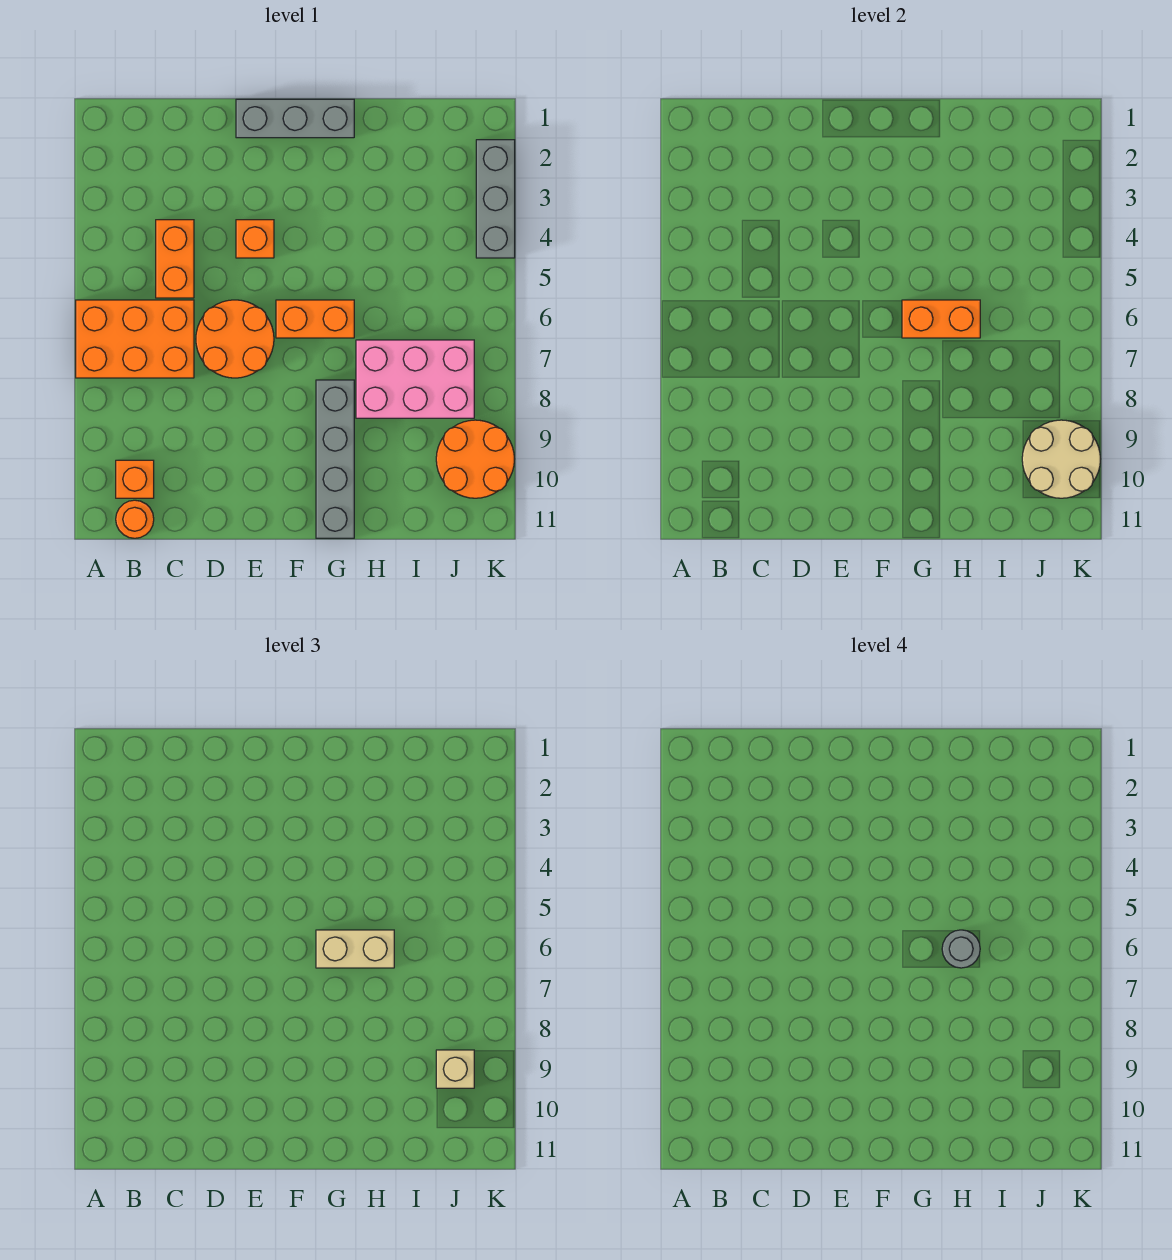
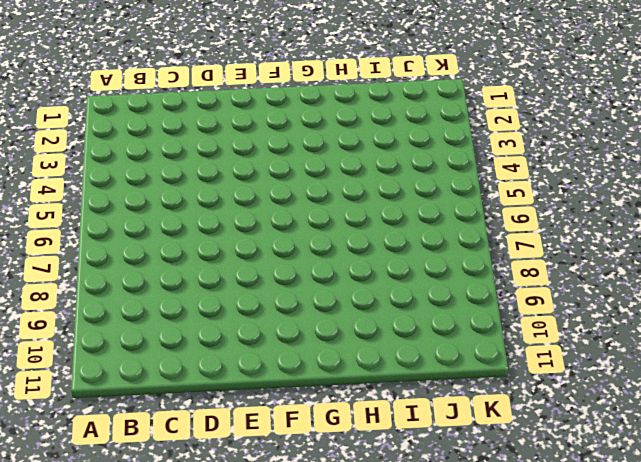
none -> orange 2x3 brick [76,300,194,378]
none -> orange 1x1 brick [116,460,154,498]
none -> orange 1x1 round brick [116,500,154,538]

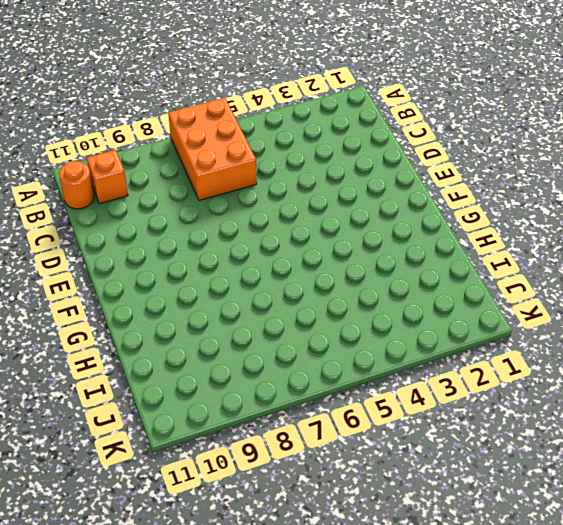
none -> orange 1x2 brick [156,220,194,298]
none -> orange 2x2 round brick [196,300,274,378]
none -> grey 1x3 brick [236,99,354,138]

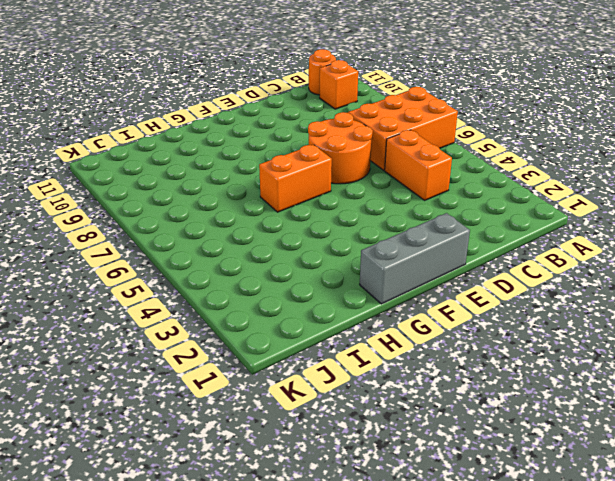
none -> orange 1x1 brick [236,220,274,258]
none -> grey 1x4 brick [316,380,354,538]
none -> pink 2x3 brick [356,340,474,418]

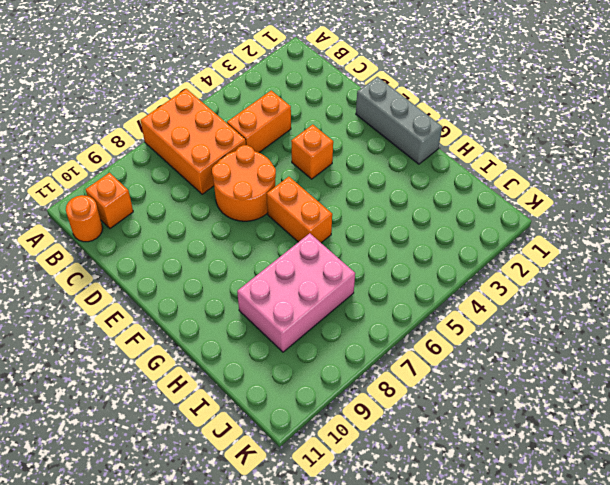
pink 2x3 brick [237,233,355,352] -> pink 2x3 brick turned to [356,340,474,418]
none -> grey 1x4 brick [316,380,354,538]
none -> orange 2x2 round brick [436,420,514,498]
none -> grey 1x3 brick [476,140,515,258]

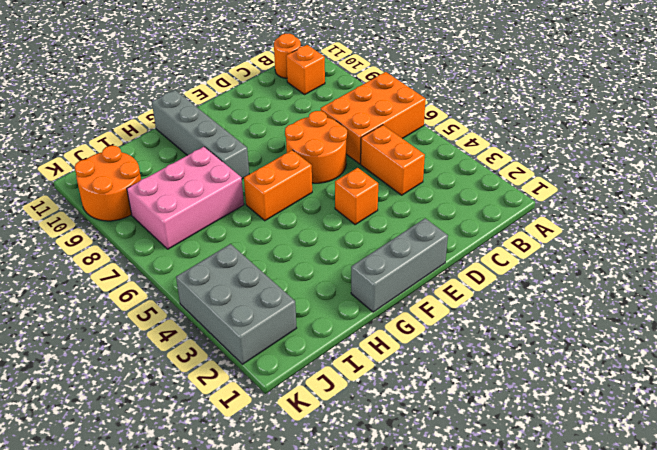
grey 2x3 brick [176,244,296,364] -> grey 1x3 brick [476,140,515,258]
none -> orange 1x2 brick [902,300,980,338]
none -> tan 2x2 round brick [1022,420,1100,498]
none -> tan 1x2 brick [316,930,394,968]

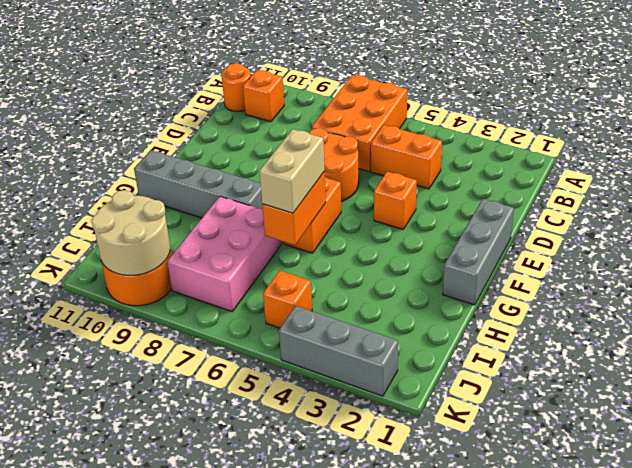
orange 1x1 brick [263,270,312,328] -> none
none -> tan 1x1 brick [436,1050,474,1088]
none -> grey 1x1 round brick [942,930,980,968]

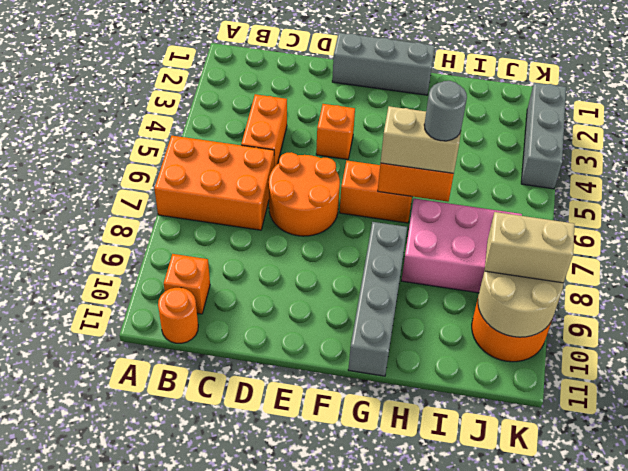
tan 1x2 brick [485,212,575,283] -> tan 1x1 brick [436,1050,474,1088]

